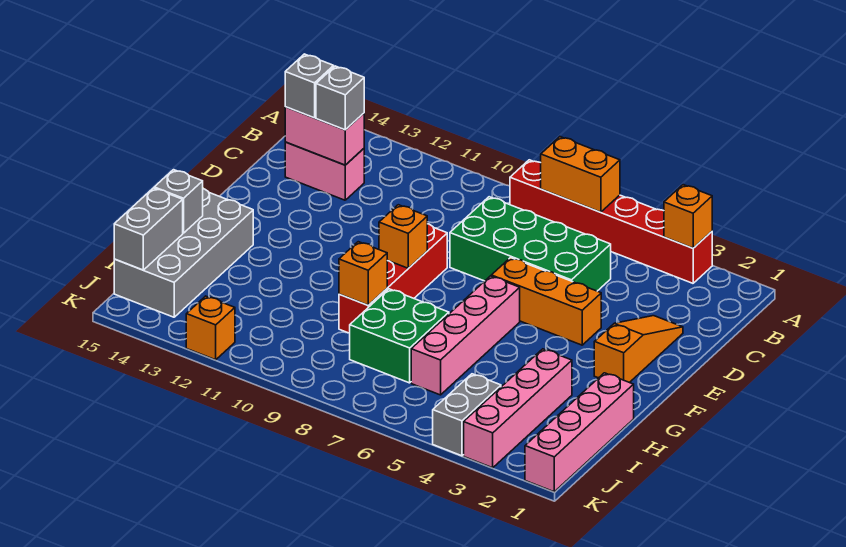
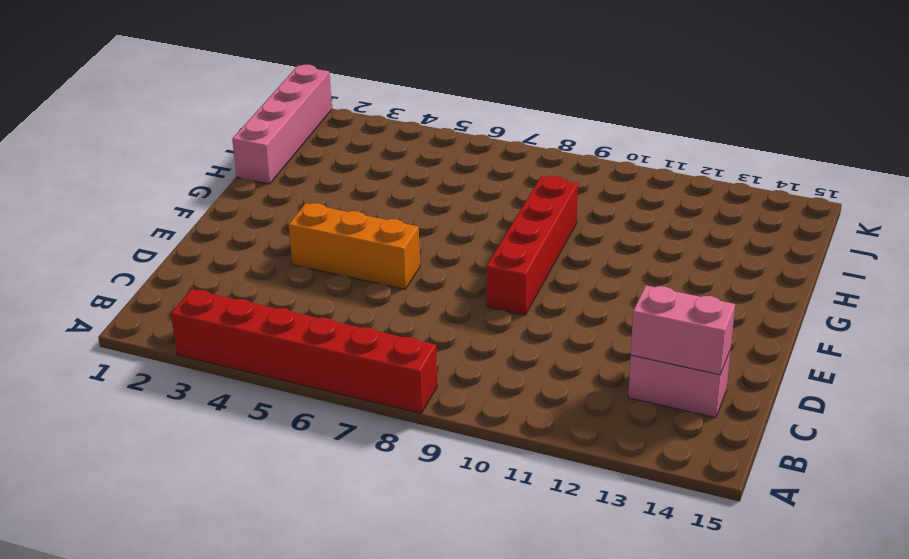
none -> green 2x4 brick [450,197,611,291]
none -> orange 1x3 slope [594,316,683,383]
none -> pink 1x4 brick [411,276,520,395]

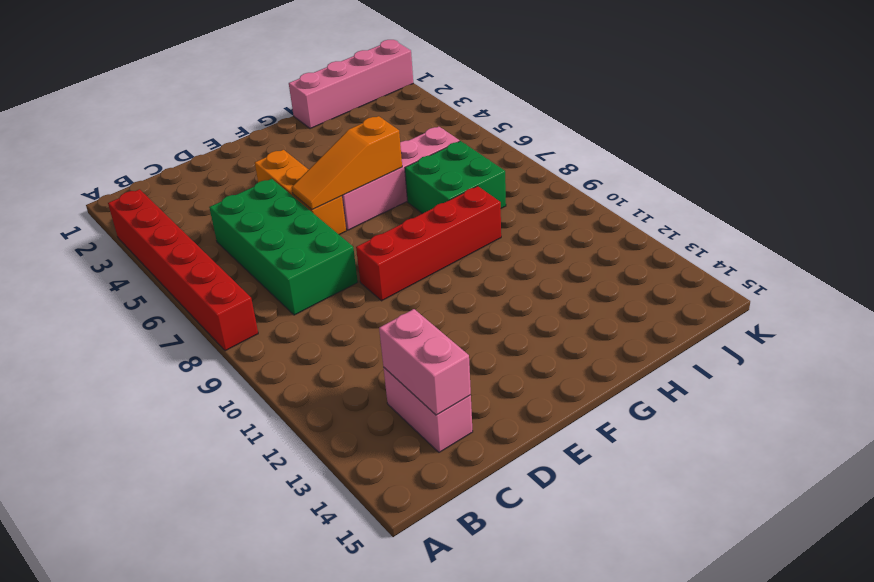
orange 1x3 slope [292,116,402,210] -> orange 1x3 slope moved to [594,316,683,383]
none -> grey 2x4 brick [114,189,253,317]
none -> pink 1x4 brick [464,349,572,468]
none -> grey 1x2 brick [433,374,501,456]

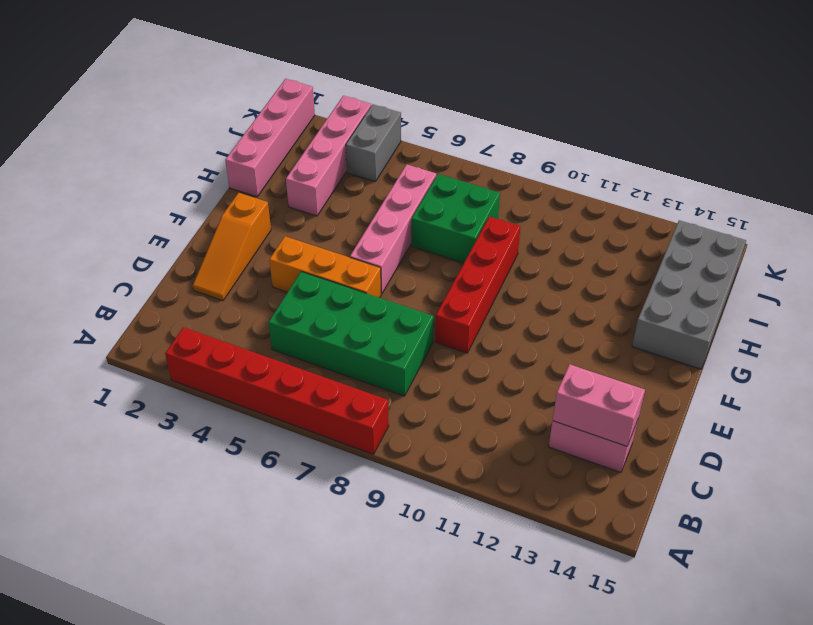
none -> orange 1x1 brick [186,296,235,360]
none -> orange 1x1 brick [664,185,712,248]
none -> orange 1x2 brick [541,137,620,212]

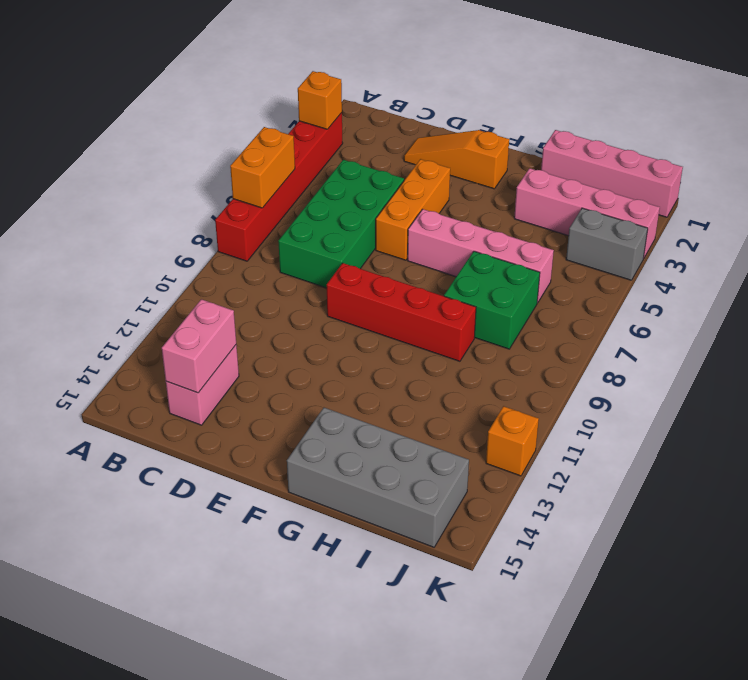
none -> orange 1x1 brick [379,205,427,268]
none -> orange 1x1 brick [339,242,387,305]
none -> grey 1x1 brick [154,170,203,233]

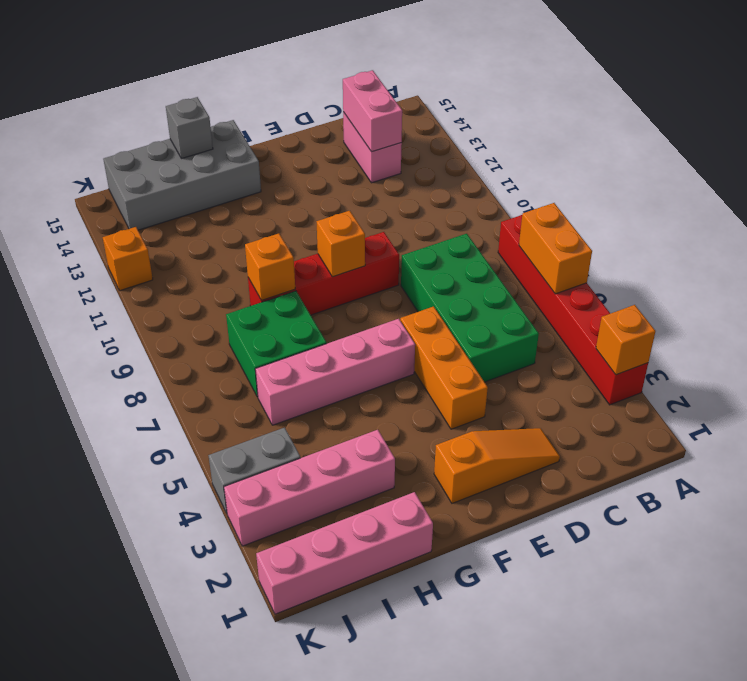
none -> grey 1x2 brick [114,188,183,270]
none -> grey 1x1 brick [316,66,364,130]
none -> grey 1x1 brick [285,54,334,118]

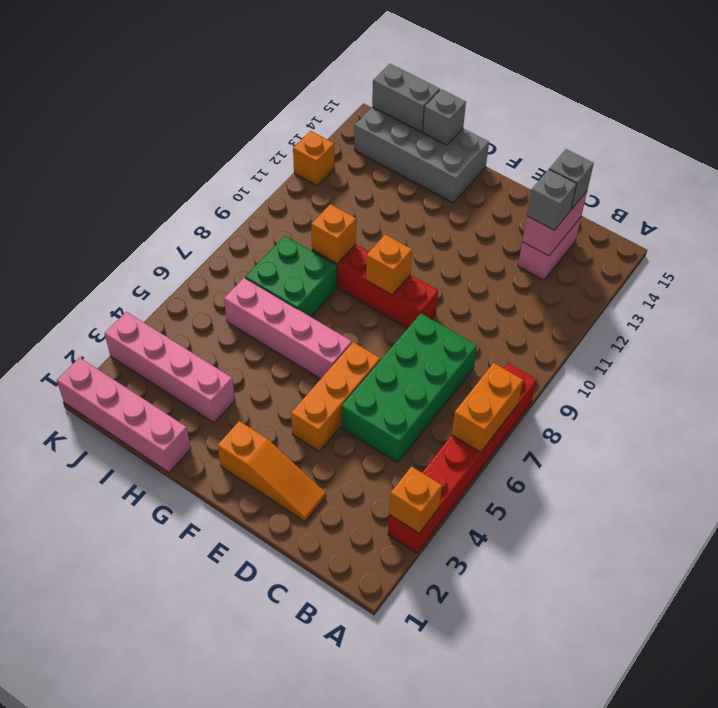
none -> grey 1x2 brick [433,374,501,456]

